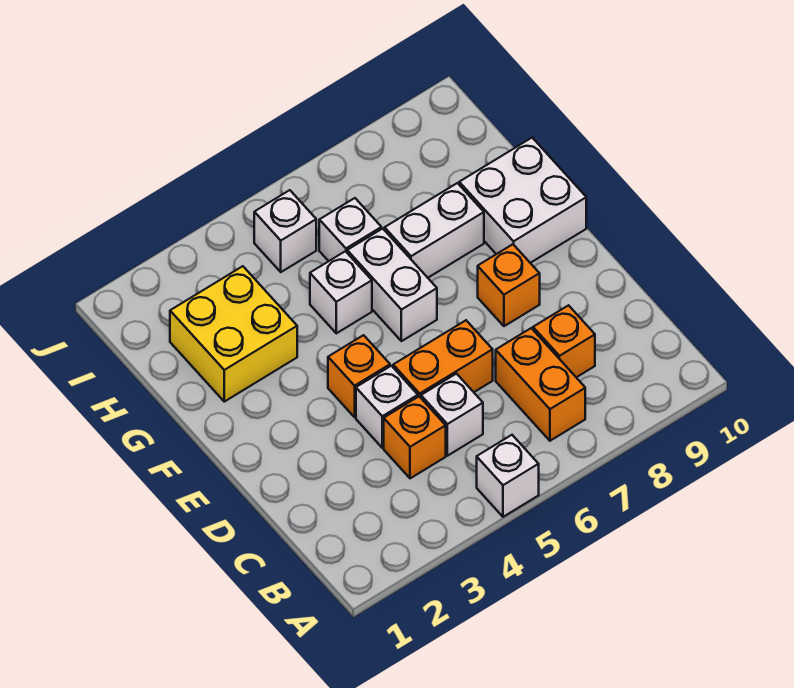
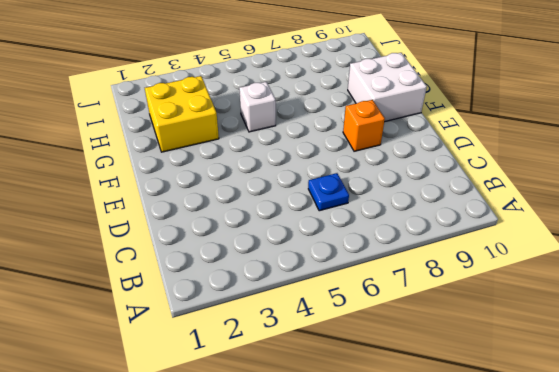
blue 1x1 plate [308,173,349,211] -> none
none -> white 1x1 brick [477,435,539,517]
none -> orange 1x2 brick [496,328,585,441]
none -> orange 1x1 brick [384,397,446,478]

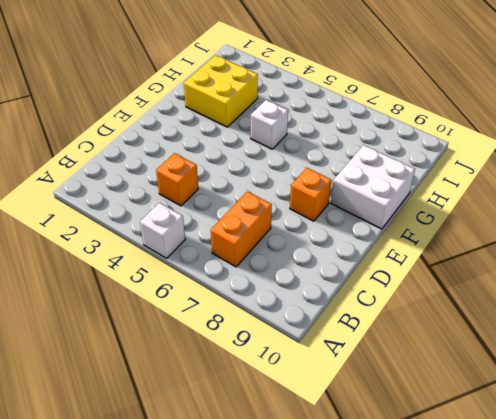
none -> white 1x1 brick [421,374,483,456]
none -> orange 1x1 brick [533,305,595,377]
none -> white 1x1 brick [356,366,418,448]

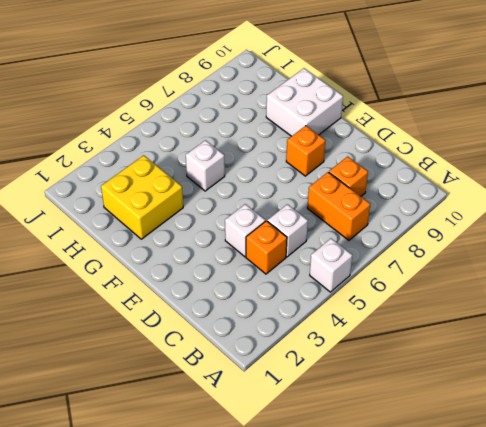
none -> orange 1x2 brick [393,321,493,398]
none -> orange 1x1 brick [328,335,390,417]
none -> white 1x2 brick [347,229,437,341]

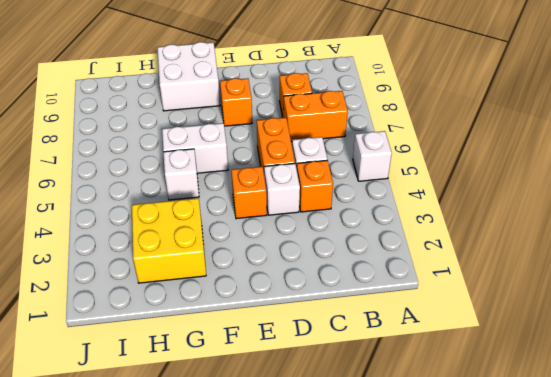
none -> white 1x2 brick [385,183,484,278]
none -> white 1x1 brick [319,198,381,261]
none -> white 1x1 brick [254,190,316,272]

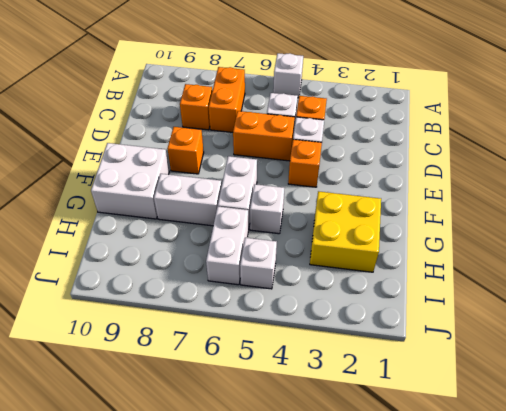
white 1x2 brick [206,206,248,285] -> white 1x1 brick [319,198,381,261]

